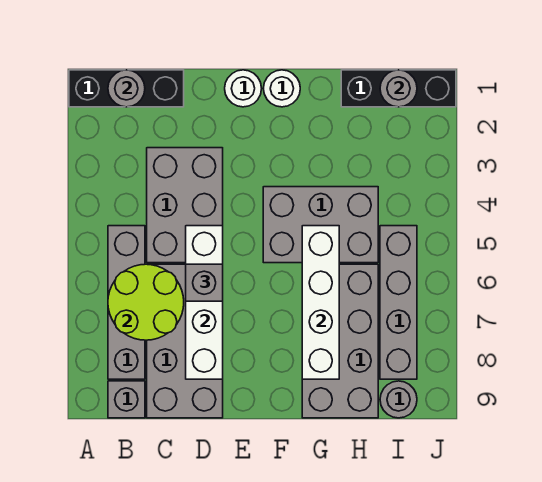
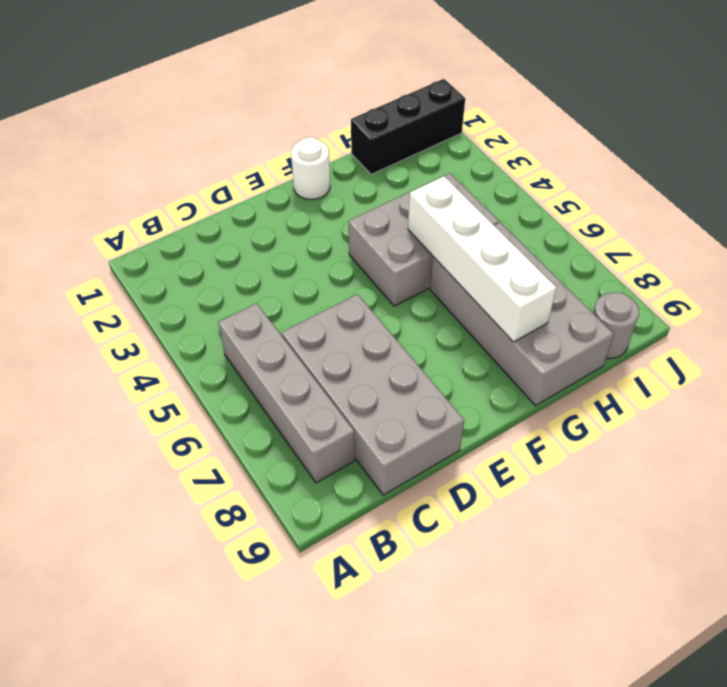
none -> black 1x3 brick [69,70,184,107]
none -> grey 1x1 brick [108,381,145,418]
none -> grey 2x3 brick [147,148,223,263]

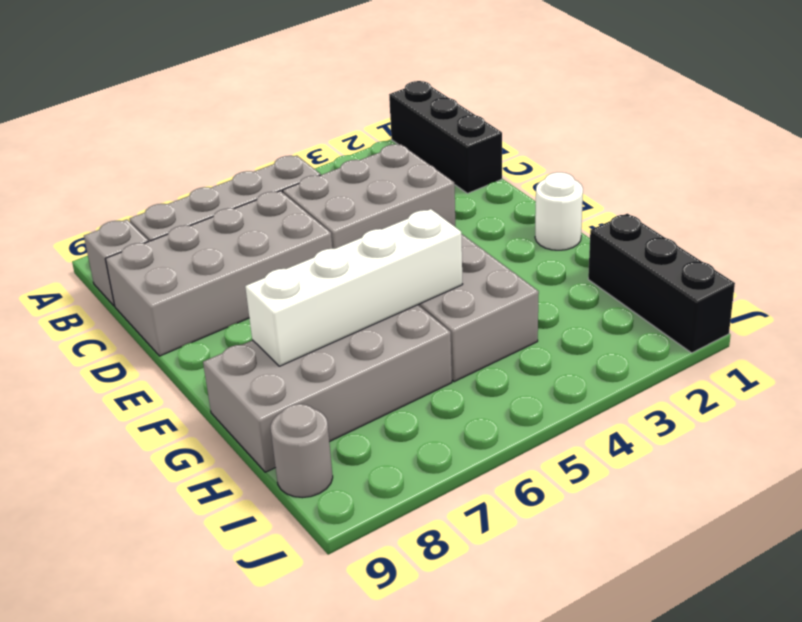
none -> white 1x1 round brick [225,70,262,107]
none -> grey 1x4 brick [380,226,417,379]
none -> grey 1x1 round brick [108,70,145,107]

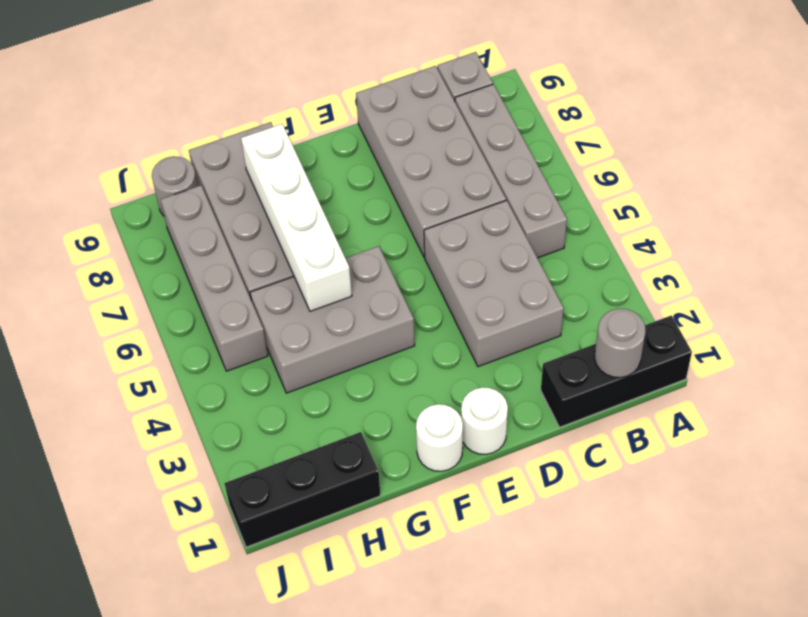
none -> lime 2x2 round brick [108,264,184,340]
none -> white 1x4 brick [186,226,223,379]
none -> grey 1x1 round brick [380,70,417,107]

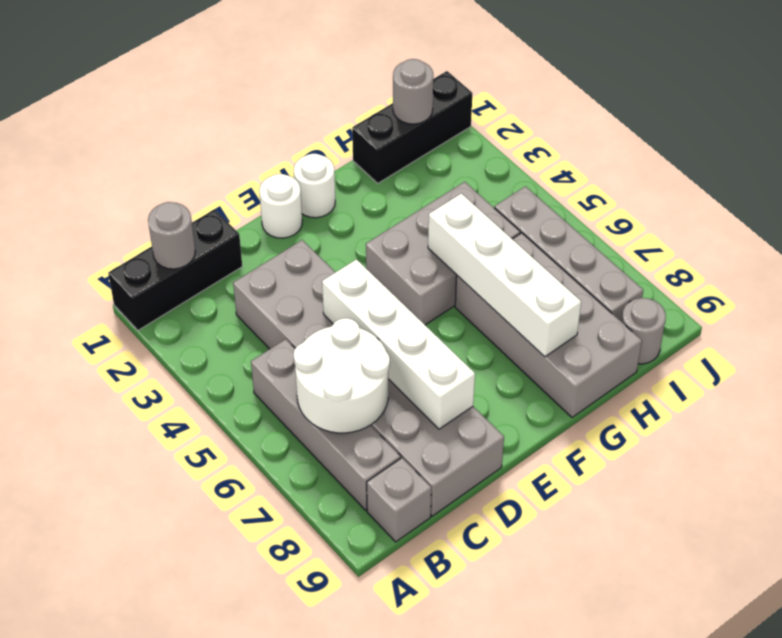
white 2x2 round brick [293,318,390,433] -> lime 2x2 round brick [108,264,184,340]
none -> grey 1x1 brick [186,264,223,301]

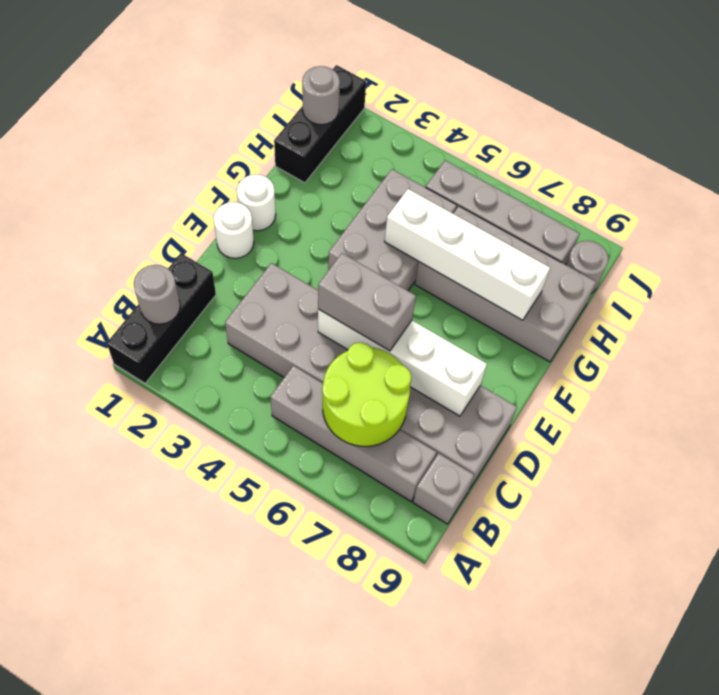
grey 1x2 brick [318,253,416,351] -> grey 1x1 brick [186,264,223,301]

